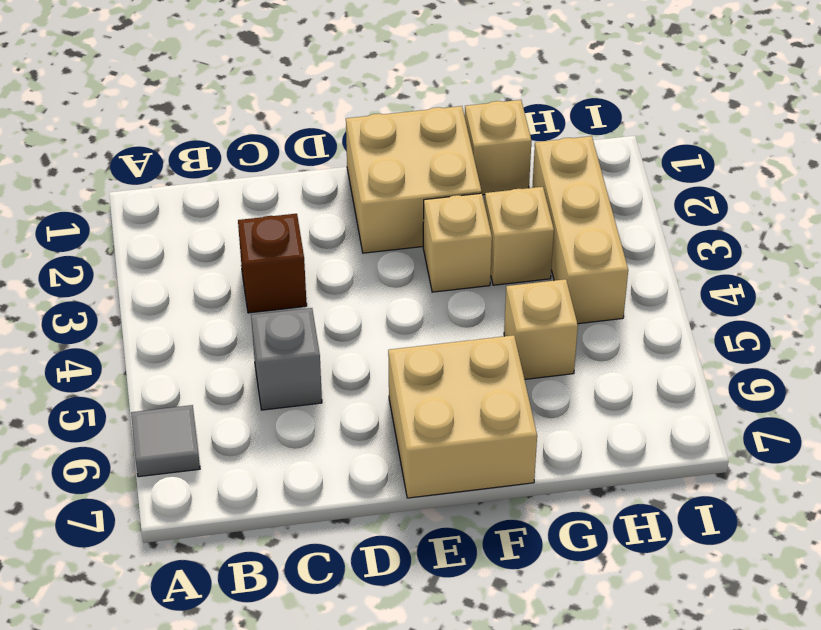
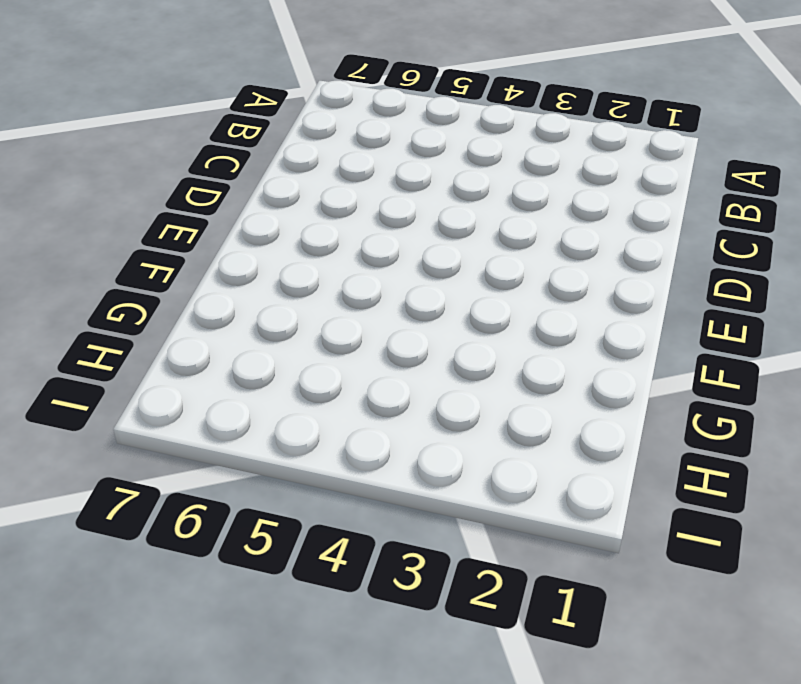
none -> grey 1x1 tile [131,405,200,477]
none -> brown 1x1 brick [238,214,307,313]

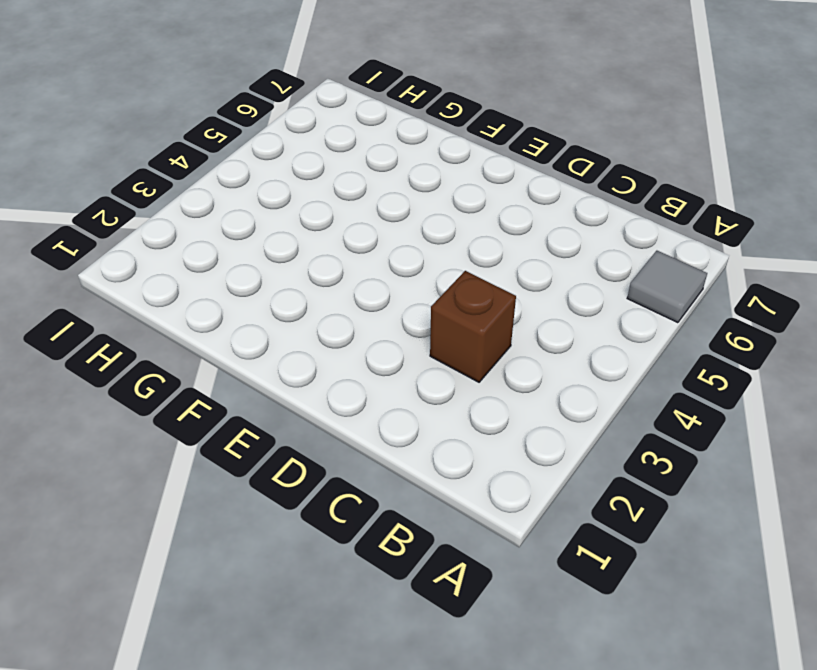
none -> grey 1x1 brick [251,308,322,410]
none -> tan 2x2 brick [346,106,482,253]

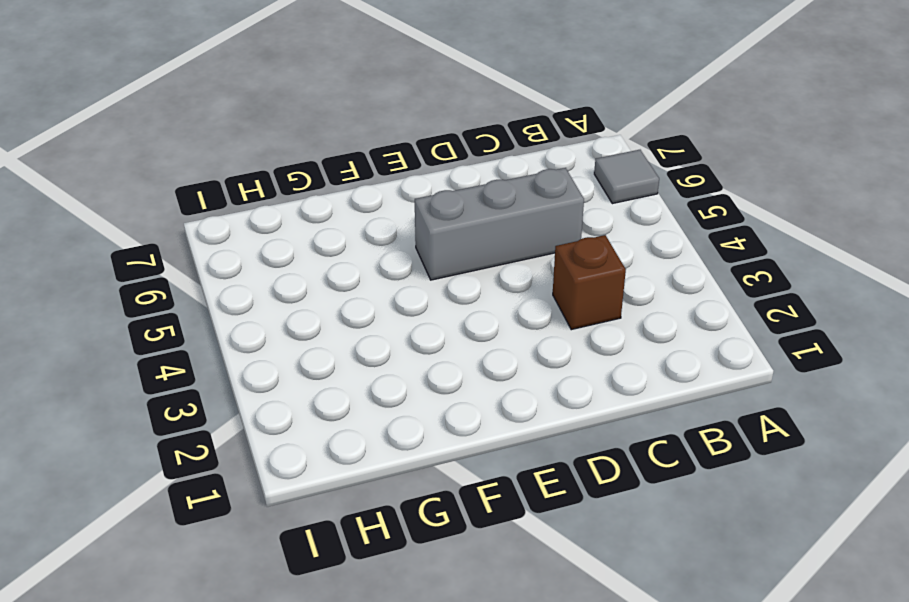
grey 1x3 brick [415,168,584,280] -> grey 1x1 brick [251,308,322,410]
none -> tan 2x2 brick [346,106,482,253]
none -> tan 2x2 brick [388,335,537,498]

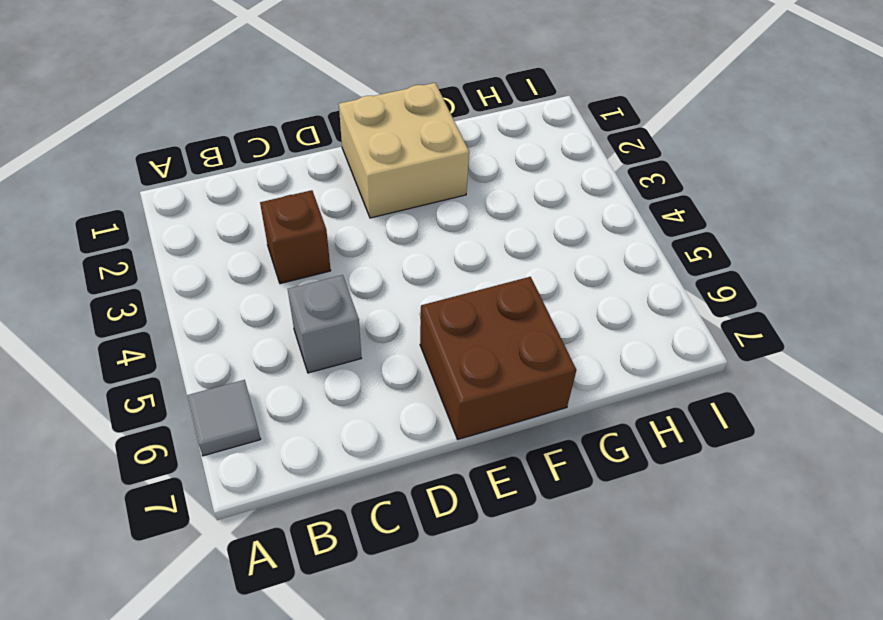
brown 2x2 brick [420,277,576,439] -> tan 2x2 brick [388,335,537,498]
none -> tan 1x1 brick [423,193,492,292]
none -> tan 1x1 brick [465,100,532,195]

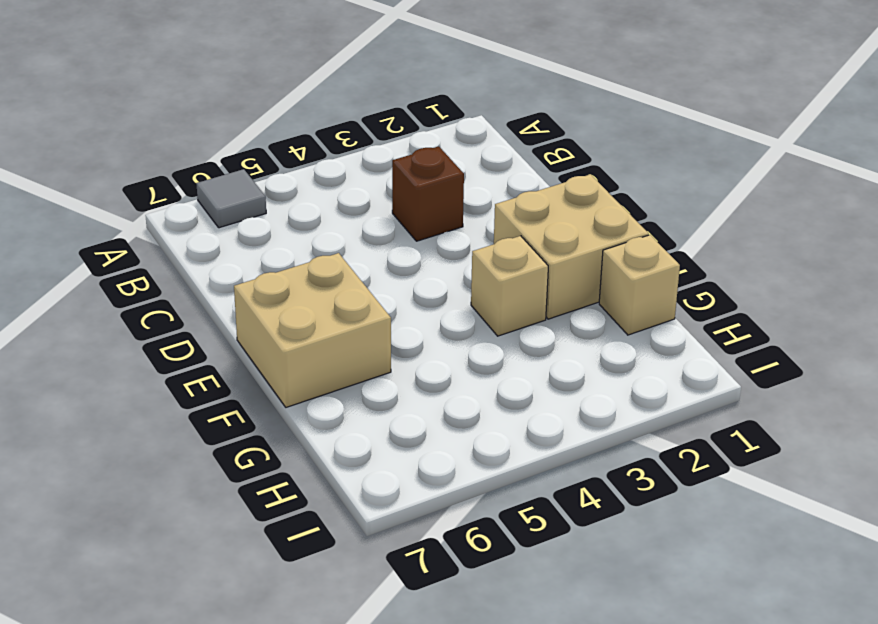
none -> grey 1x1 brick [251,308,322,410]
none -> tan 1x1 brick [485,187,554,285]

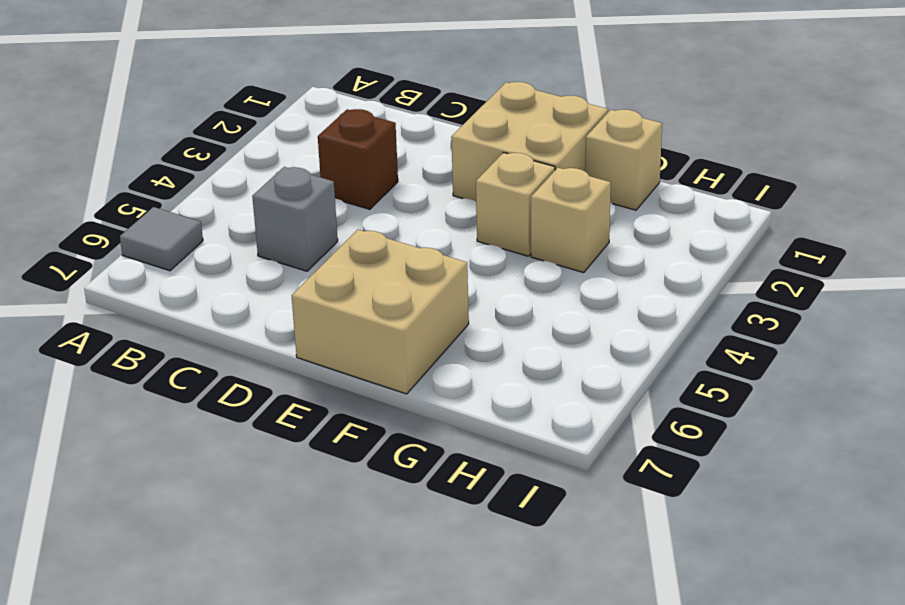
none -> tan 1x1 brick [504,279,578,379]
none -> tan 1x3 brick [532,136,628,324]

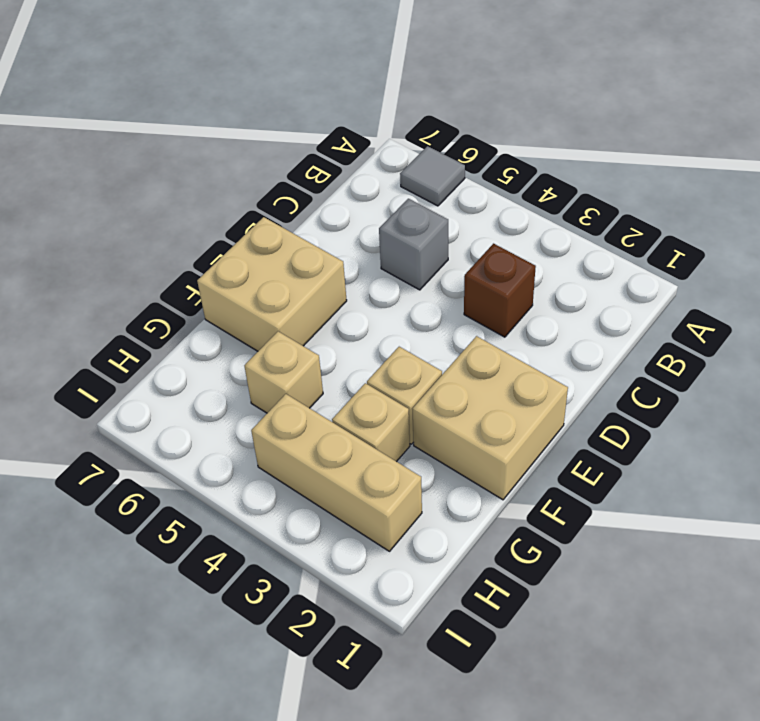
none -> tan 1x1 brick [465,100,532,195]

